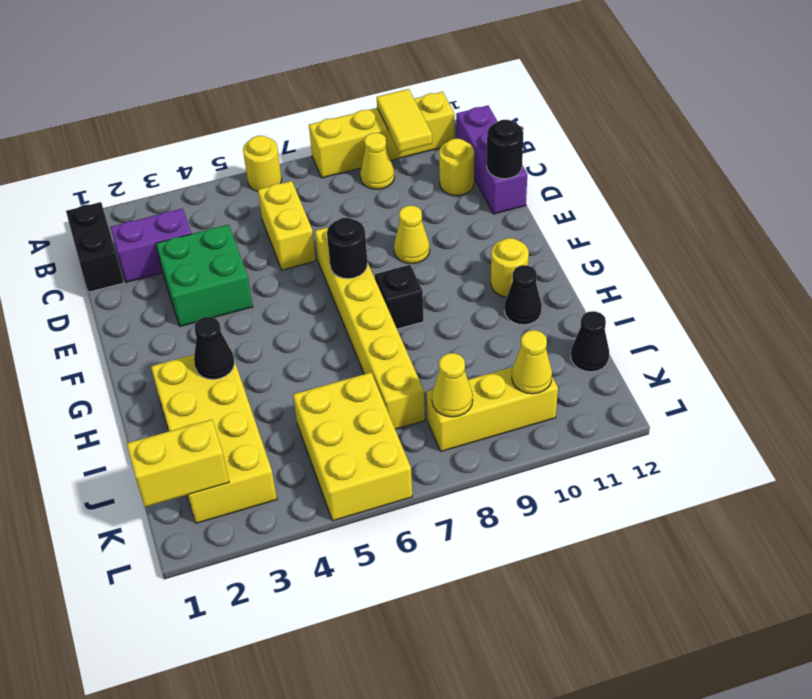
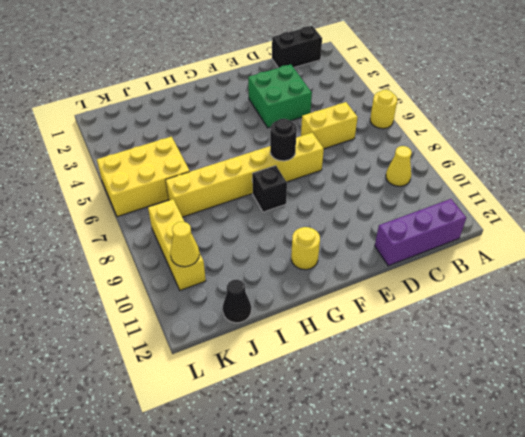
none -> yellow 1x4 brick [309,92,454,178]
none -> purple 1x2 brick [111,209,191,282]
none -> yellow 1x1 round brick [439,139,474,195]

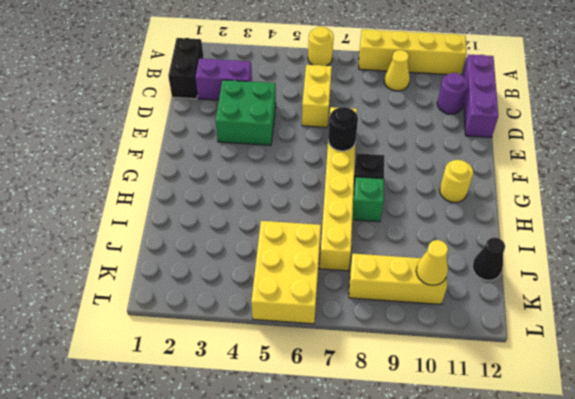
purple 1x1 round brick [437,73,468,114] -> yellow 1x1 round brick [439,139,474,195]
green 1x1 brick [352,177,384,222] -> none
none -> yellow 1x1 cone [394,206,430,264]
none -> yellow 2x4 brick [151,346,277,523]
none -> black 1x1 cone [505,265,542,325]

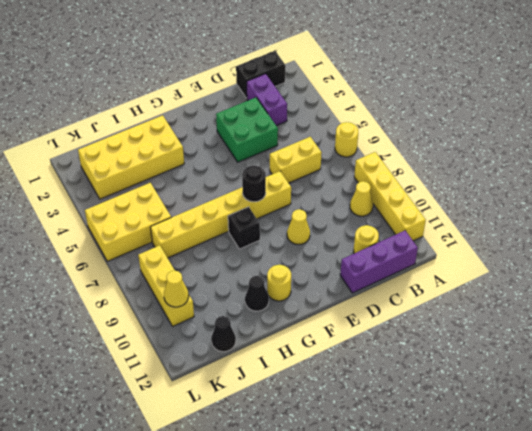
none -> yellow 1x2 tile [377,89,432,152]
none -> black 1x1 round brick [487,120,523,179]
none -> black 1x1 cone [194,317,235,379]

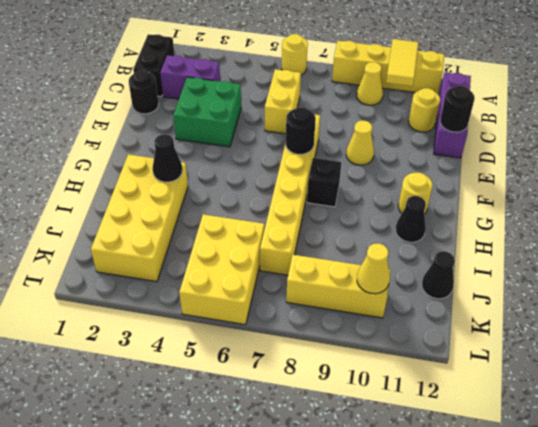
black 1x1 round brick [129,70,159,114] -> none
none -> yellow 1x2 brick [127,419,229,507]
none -> yellow 1x1 cone [432,353,473,417]

